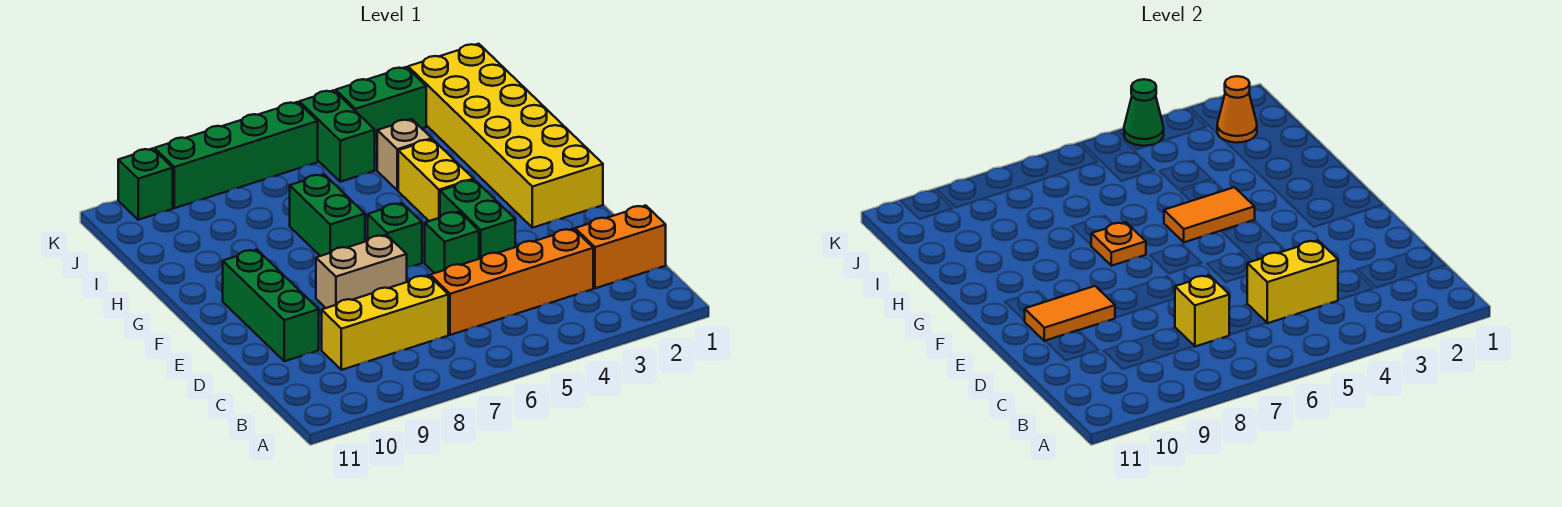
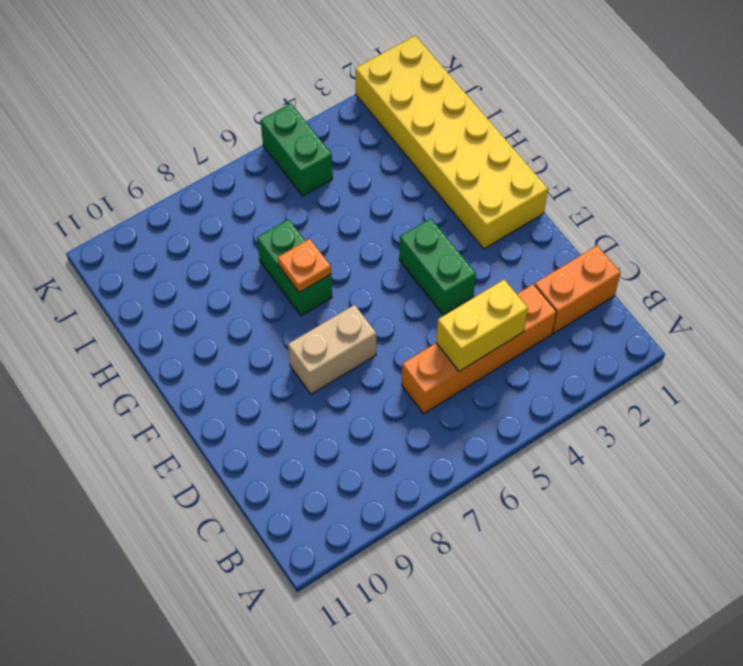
none -> yellow 1x3 brick [322,275,448,370]
none -> green 1x3 brick [223,250,319,361]
none -> green 1x1 brick [425,212,479,273]

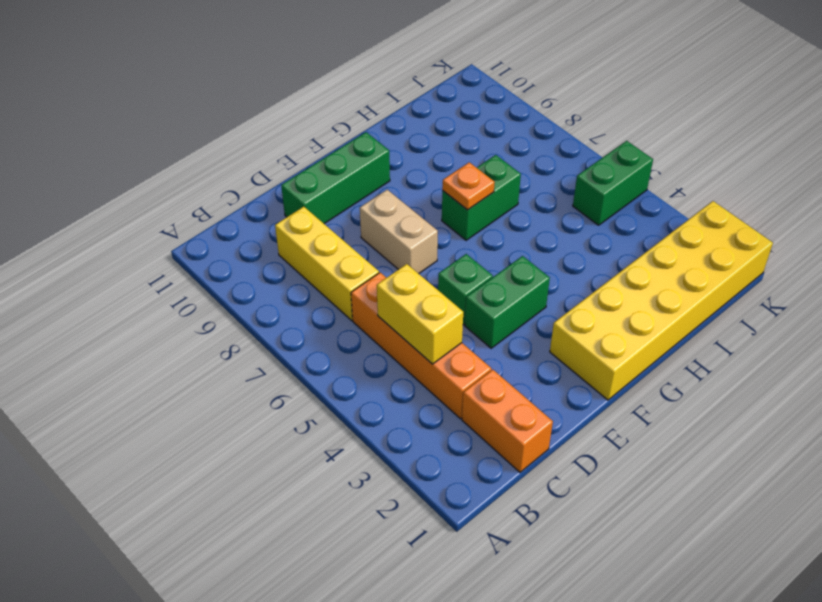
none -> green 1x1 brick [368,203,422,268]
none -> yellow 1x2 brick [398,139,474,221]
none -> tan 1x1 brick [377,119,432,190]

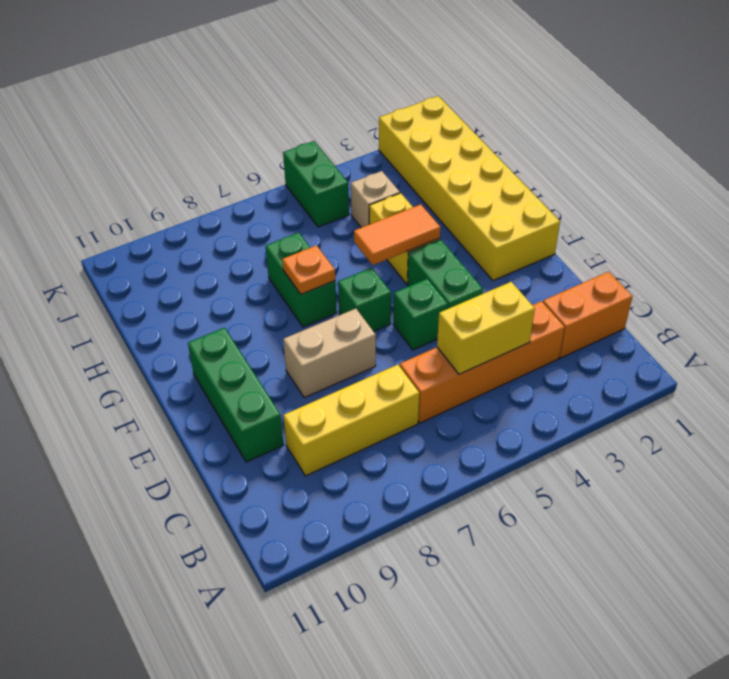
none -> green 1x2 brick [336,67,426,143]
none -> green 1x4 brick [155,102,318,208]
none -> green 1x1 brick [118,149,173,220]

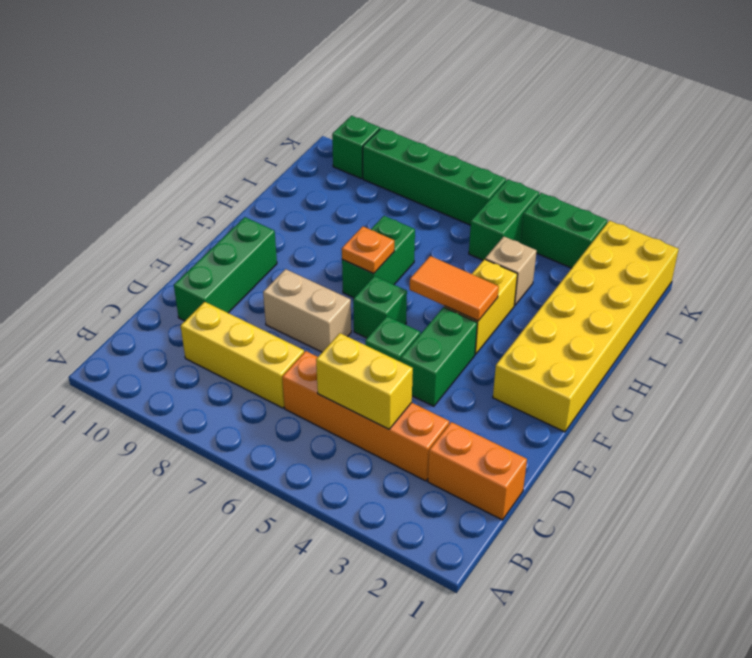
none -> yellow 1x1 brick [1175,275,1229,347]
none -> orange 1x2 tile [1025,286,1115,341]
none -> orange 1x1 cone [1217,76,1257,143]

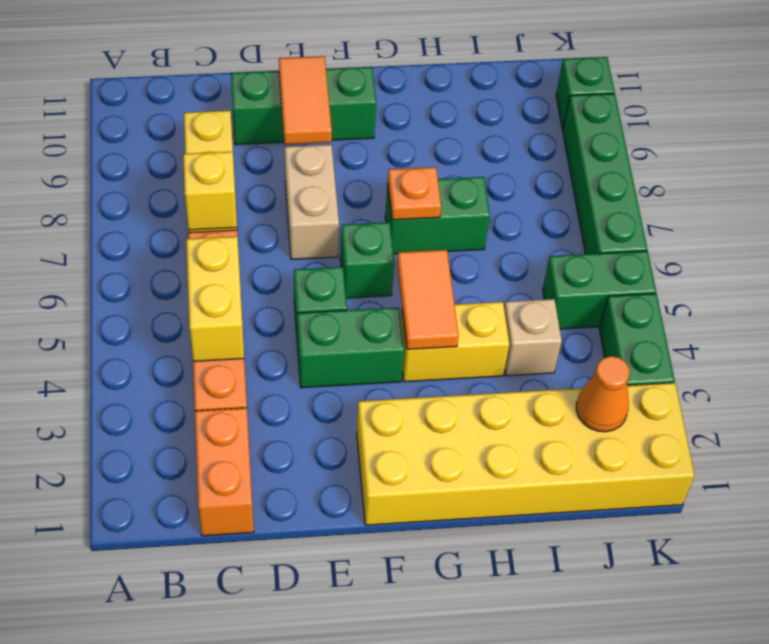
none -> green 1x1 cone [1124,79,1164,146]

